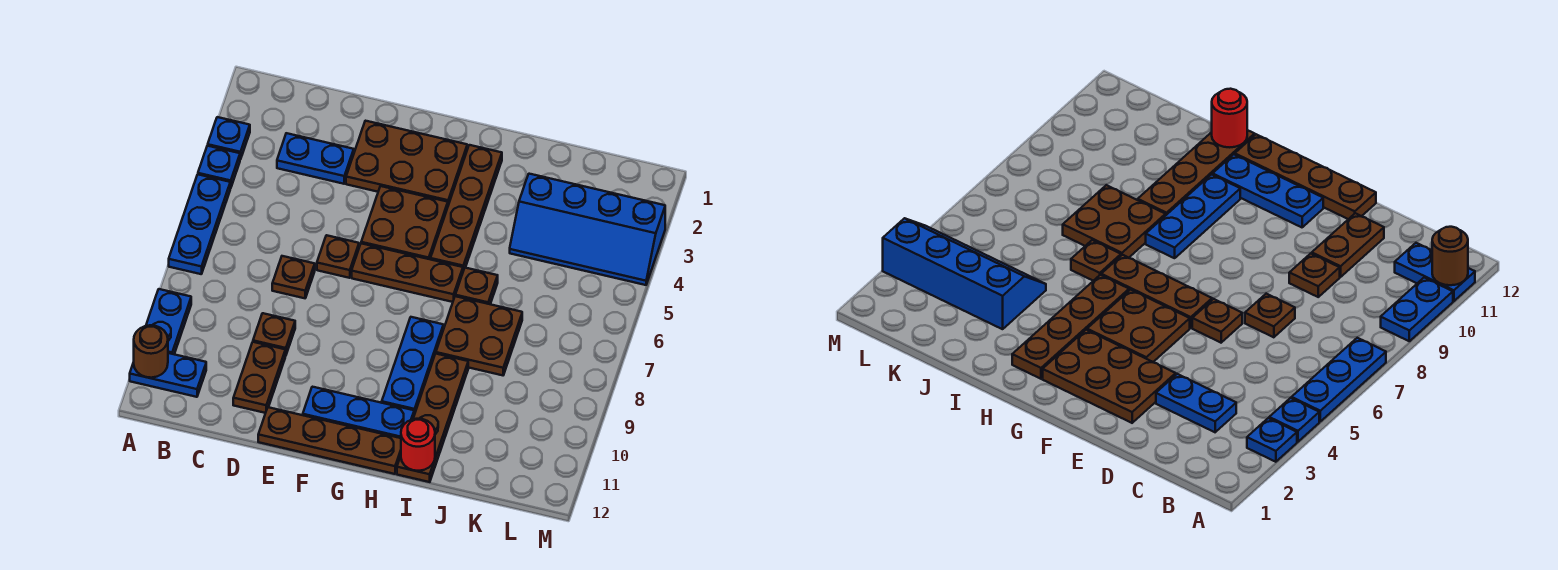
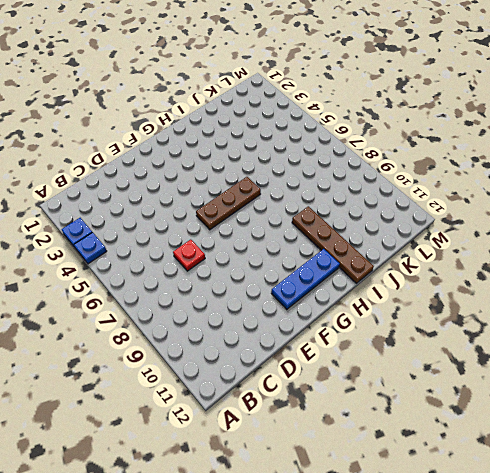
red 1x1 plate [173,240,205,271] -> brown 1x1 plate [272,256,315,298]
none -> blue 1x3 plate [169,175,230,274]
none -> blue 1x2 plate [146,289,191,354]
none -> blue 1x2 plate [130,353,206,397]

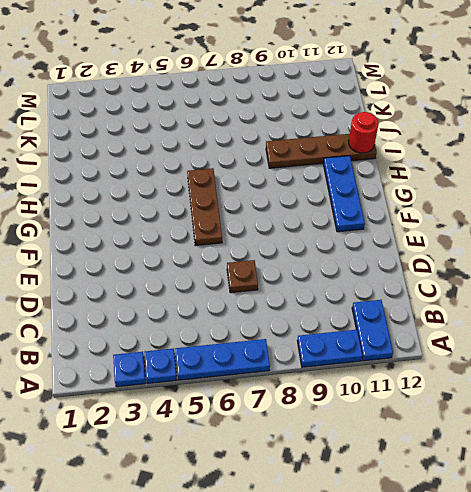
none -> blue 1x2 plate [277,133,354,184]
none -> brown 1x1 plate [253,313,295,356]
none -> brown 1x2 plate [233,342,285,413]

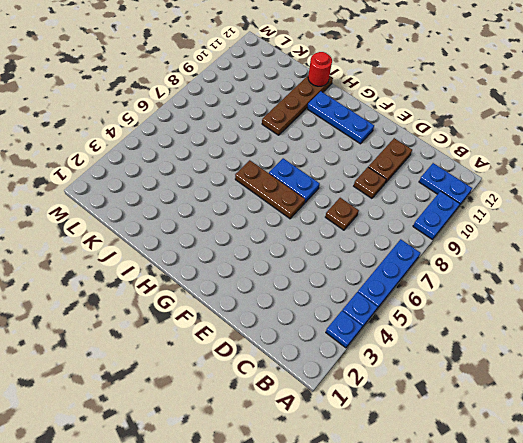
blue 1x2 plate [269,158,320,203] -> blue 1x2 plate moved to [277,133,354,184]
none -> brown 2x3 plate [346,121,467,205]
none -> brown 1x1 plate [317,235,359,278]
none -> brown 1x4 plate [258,407,401,474]

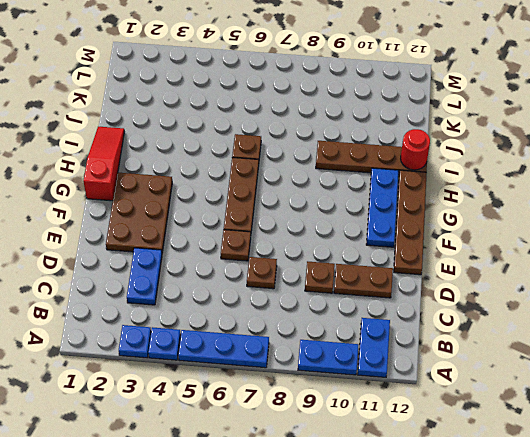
red 1x3 slope [83,126,124,201] -> none
none -> brown 2x2 plate [361,186,448,259]
none -> brown 1x4 plate [431,145,502,271]
none -> blue 1x3 plate [382,317,443,415]

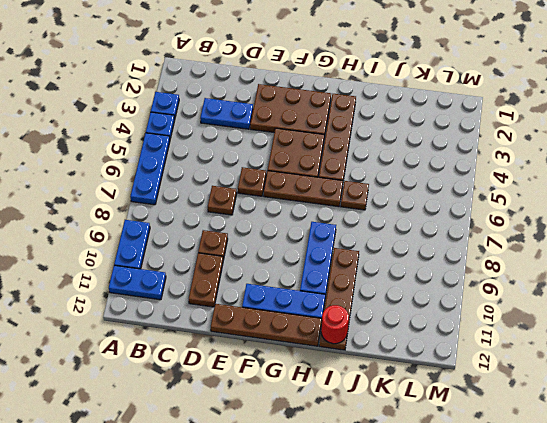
none -> brown 2x2 plate [436,296,522,375]
none -> blue 2x4 slope [510,174,665,285]
none -> brown 1x1 round brick [134,325,168,378]

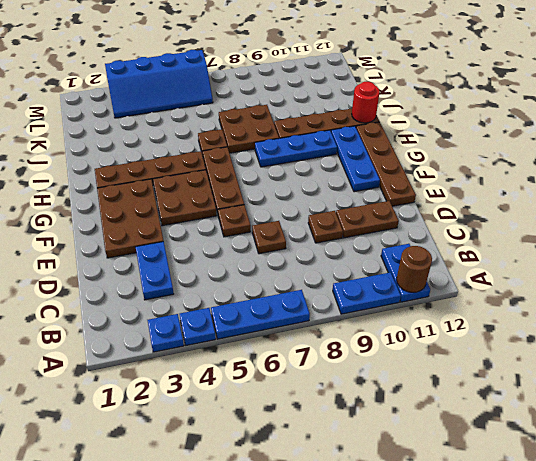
blue 2x4 slope [105,50,213,118] -> blue 2x4 slope turned to [510,174,665,285]

